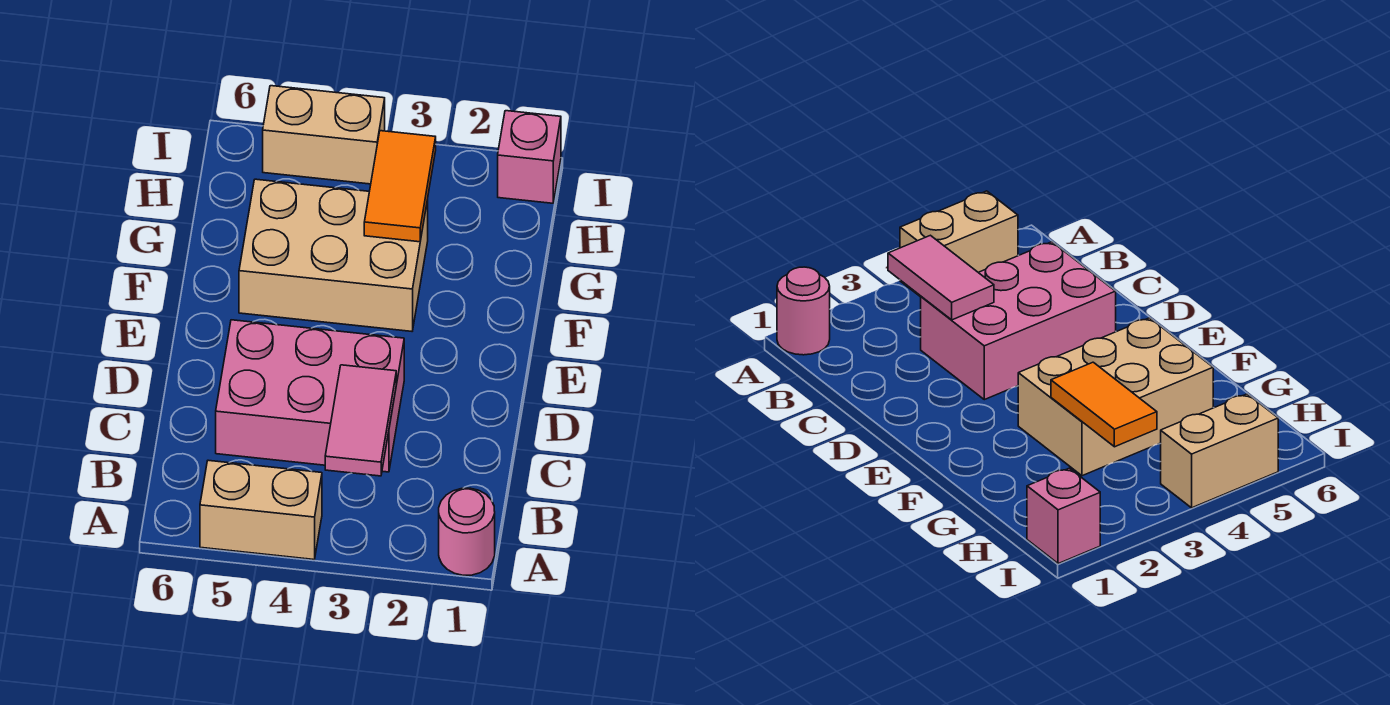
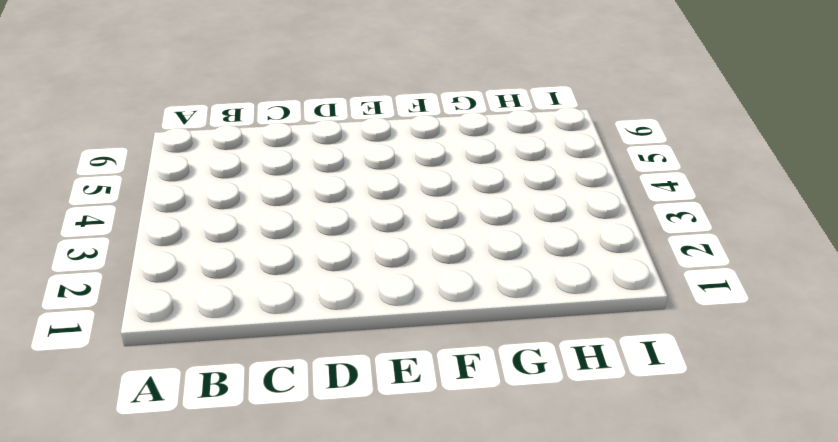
none -> pink 1x1 round brick [439,488,495,575]
none -> tan 1x2 brick [200,460,322,560]

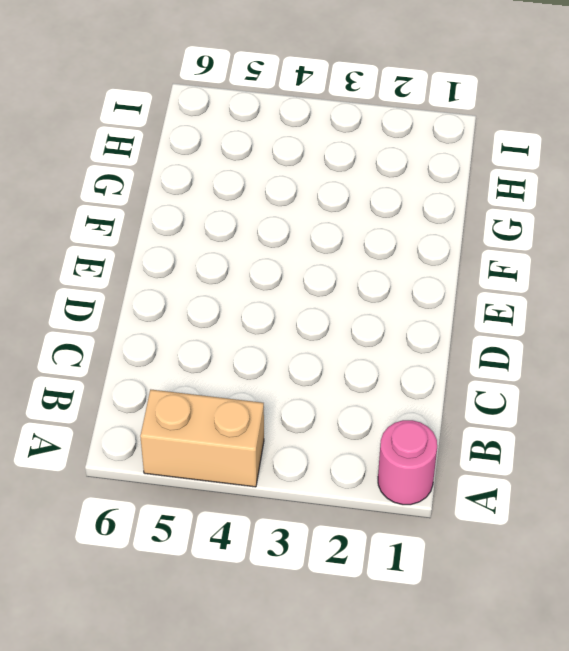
none -> pink 2x3 brick [216,320,404,472]
none -> tan 2x3 brick [239,179,428,331]

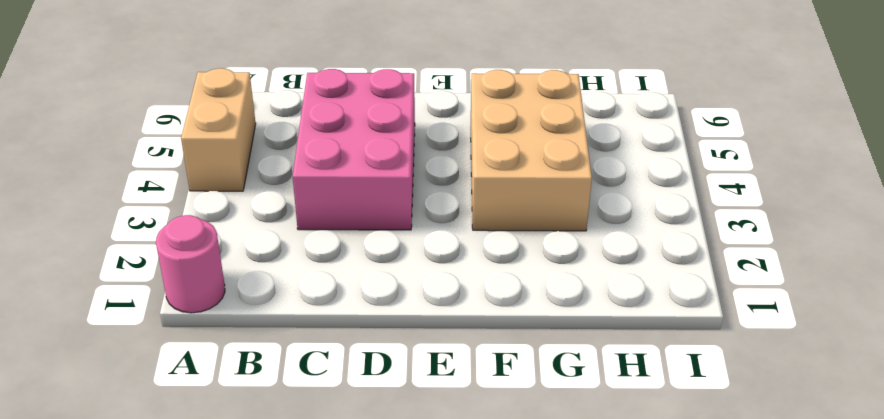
none -> pink 1x1 brick [498,111,561,203]
none -> tan 1x2 brick [263,86,385,184]

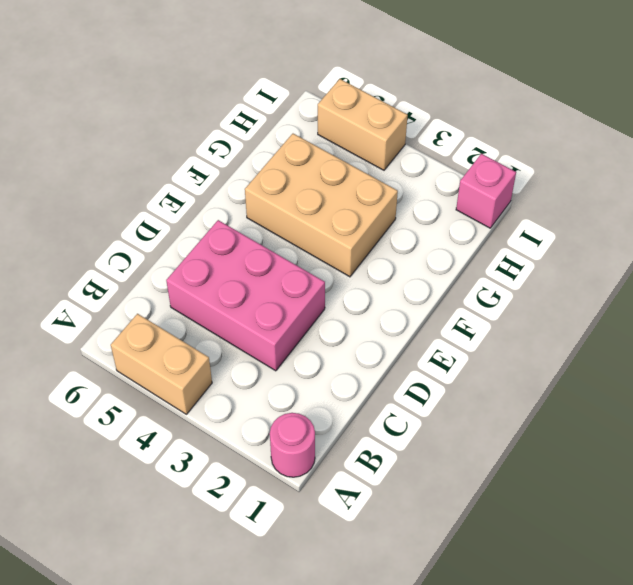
none -> pink 1x2 tile [325,365,396,476]
none -> orange 1x2 tile [364,131,436,242]

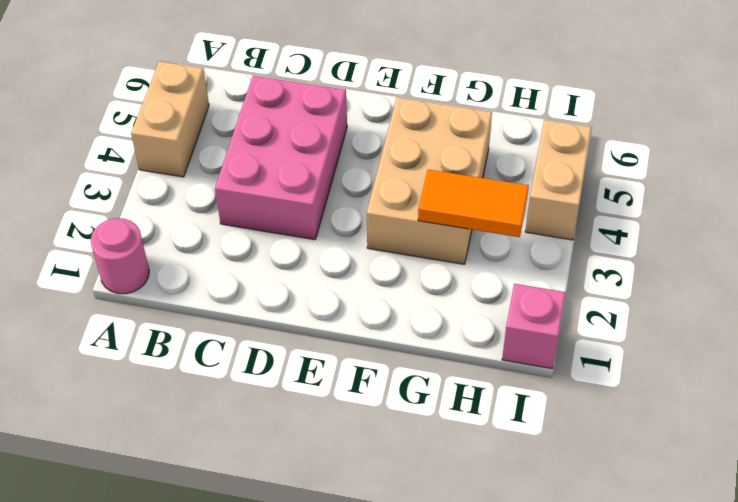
none -> pink 1x2 tile [325,365,396,476]

